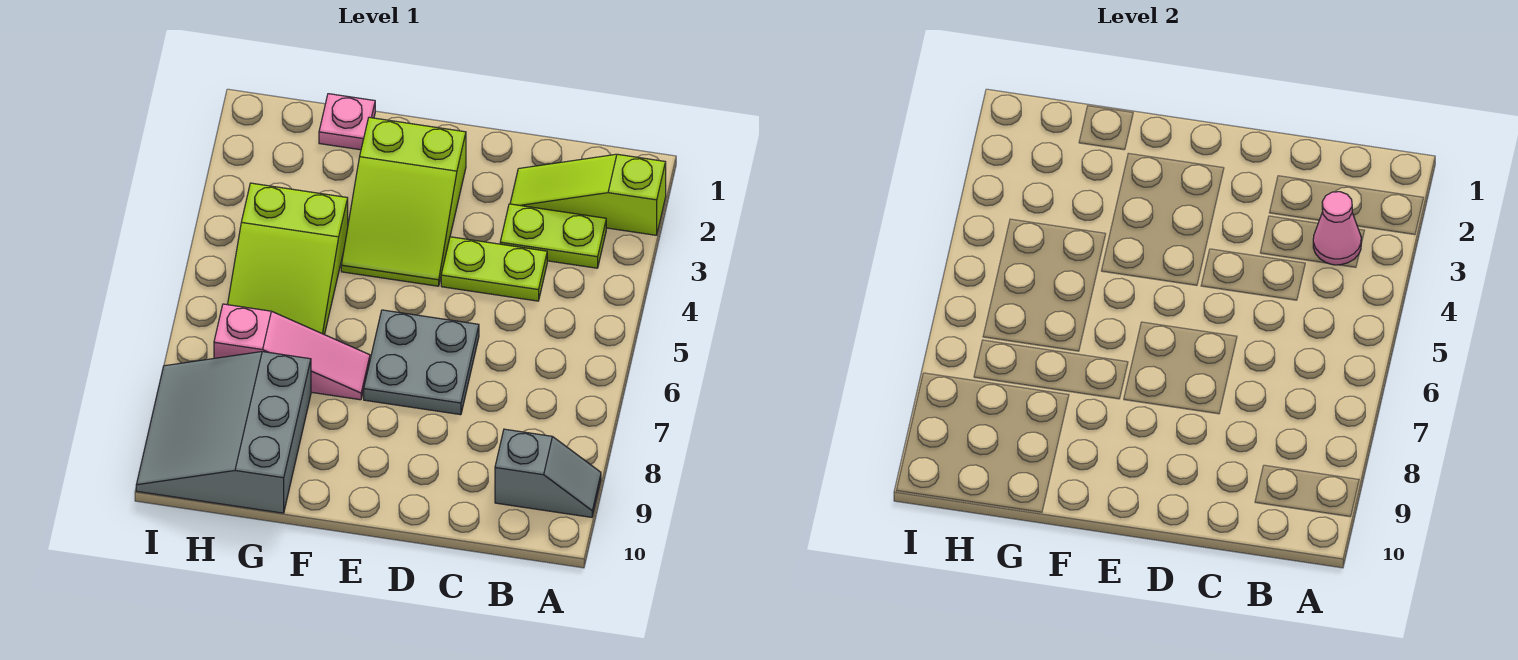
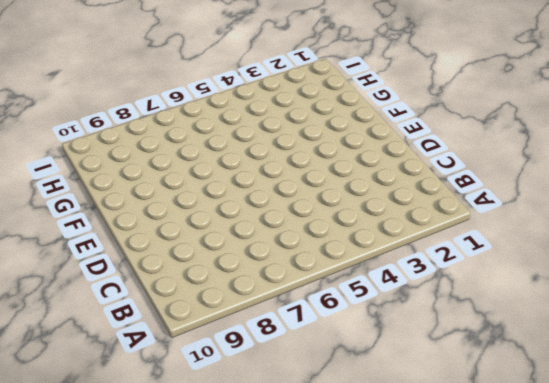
none -> lime 1x3 slope [510,154,666,235]
none -> grey 1x2 slope [495,429,601,517]

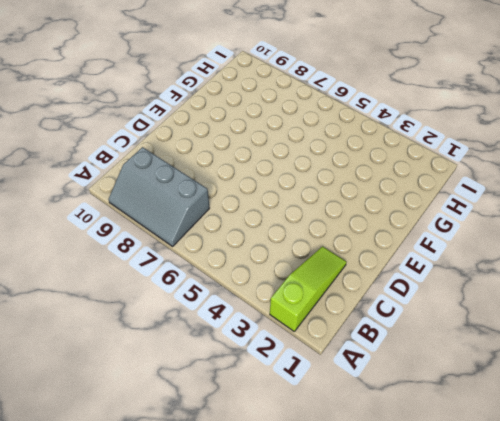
grey 2x3 slope [109,147,209,246] -> grey 1x2 slope [495,429,601,517]
none -> lime 1x2 plate [500,204,606,268]
none -> lime 1x2 plate [441,237,547,301]

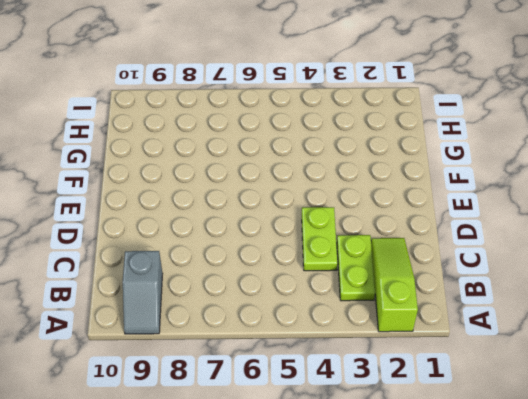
none -> grey 2x2 plate [364,310,479,415]
none -> lime 2x3 slope [341,117,466,286]

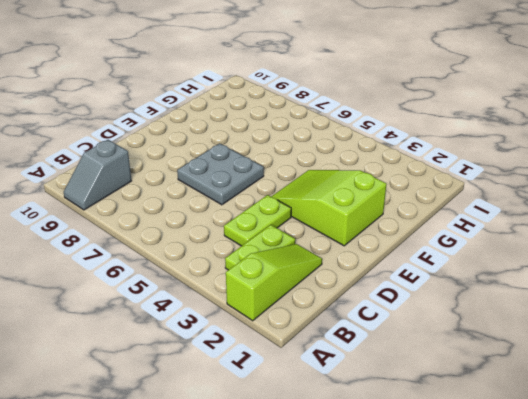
none -> pink 1x3 slope [214,304,370,400]
none -> pink 1x1 plate [319,94,375,150]

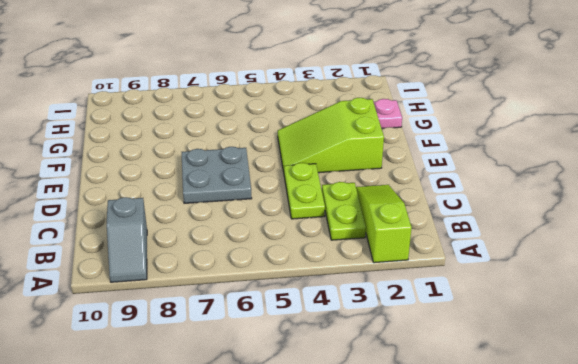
none -> pink 1x3 slope [214,304,370,400]
none -> lime 2x3 slope [228,183,348,335]

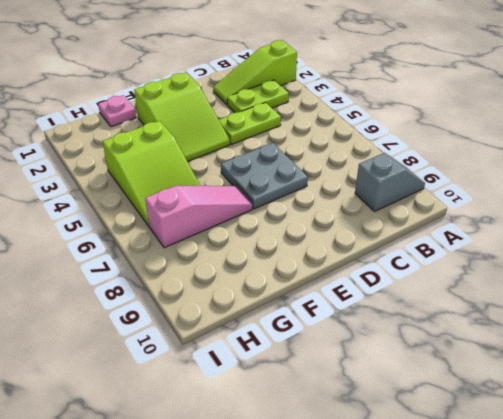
none -> grey 3x3 slope [136,352,311,513]
none -> pink 1x1 cone [1313,192,1361,265]

